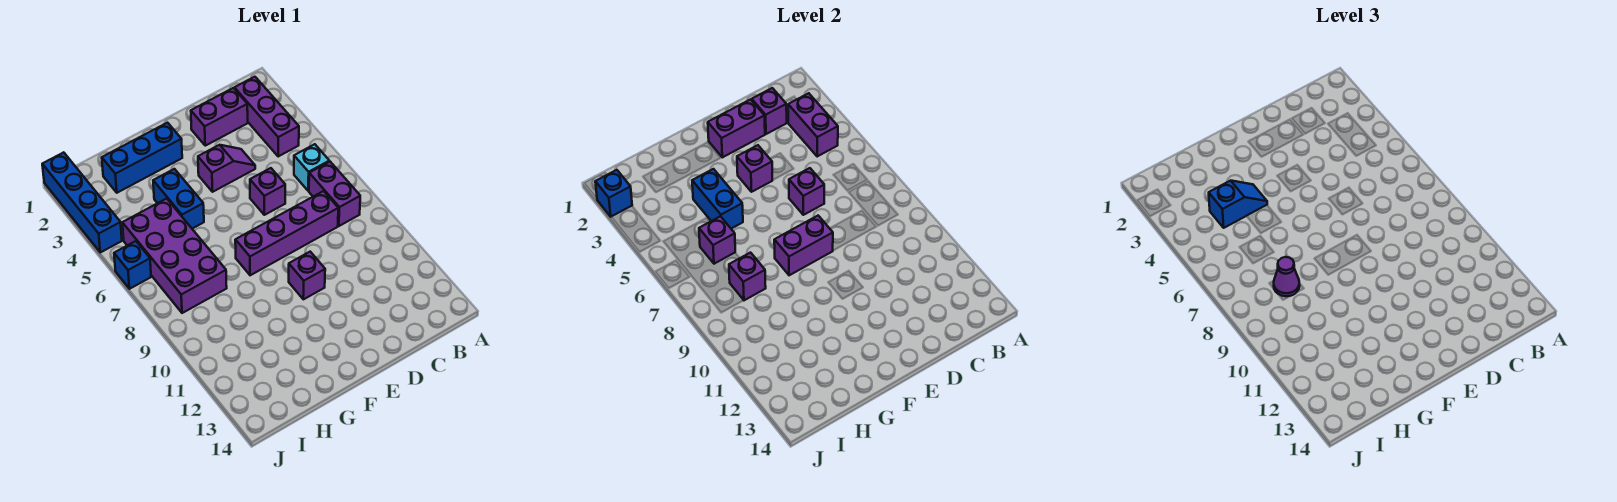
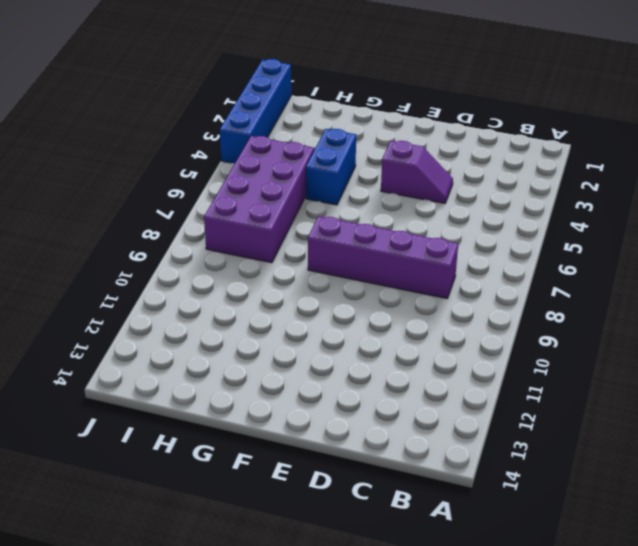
none -> purple 1x3 brick [235,77,299,157]
none -> cyan 1x1 brick [294,144,329,191]
none -> purple 1x2 brick [309,162,360,226]

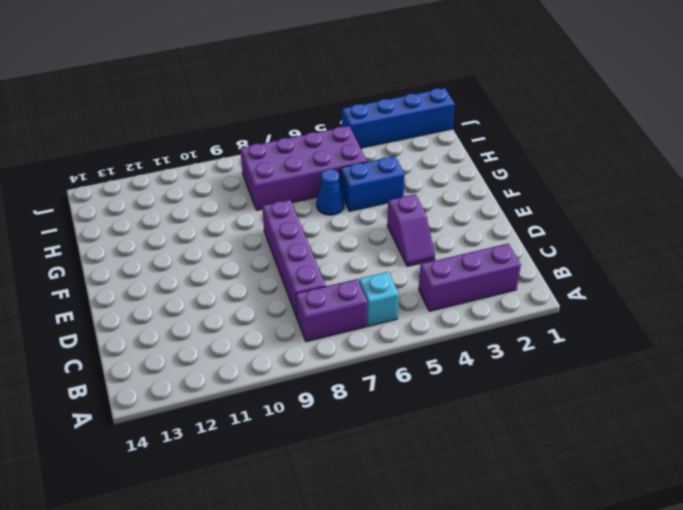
blue 1x1 cone [316,169,344,215] -> none
none -> purple 1x2 brick [191,88,248,146]
none -> purple 1x1 brick [250,168,285,215]
none -> purple 1x1 brick [289,252,325,299]

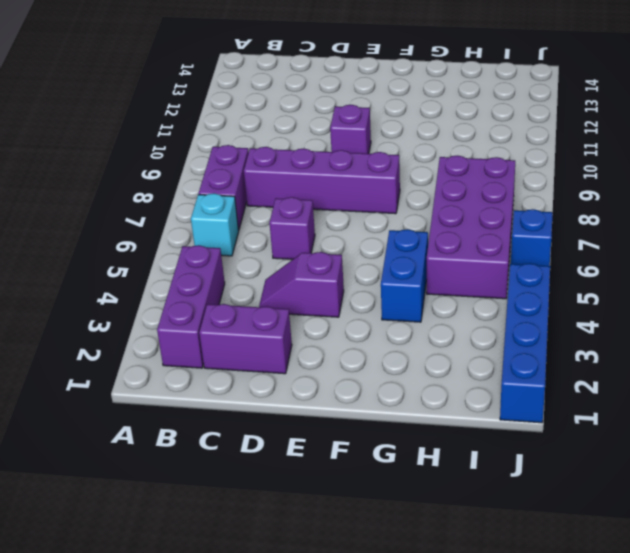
none -> blue 1x3 brick [102,123,182,193]
none -> purple 1x2 brick [788,93,838,157]
none -> purple 1x1 brick [752,88,787,134]

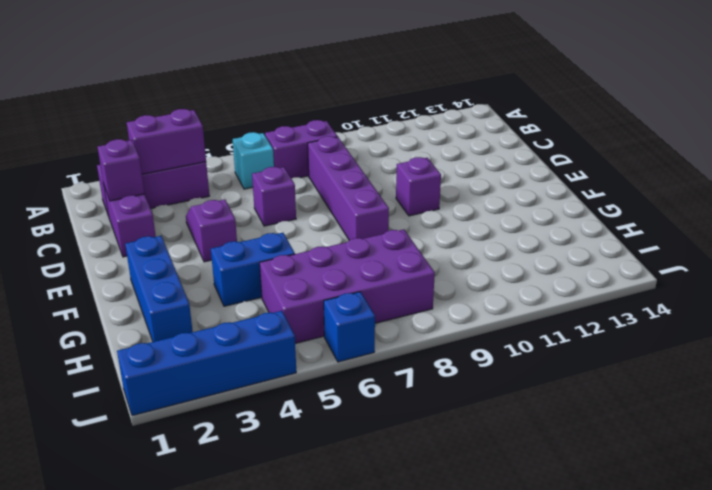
none -> purple 1x2 brick [708,99,765,157]
none -> purple 1x1 brick [789,168,824,215]
none -> purple 1x1 brick [737,145,772,192]

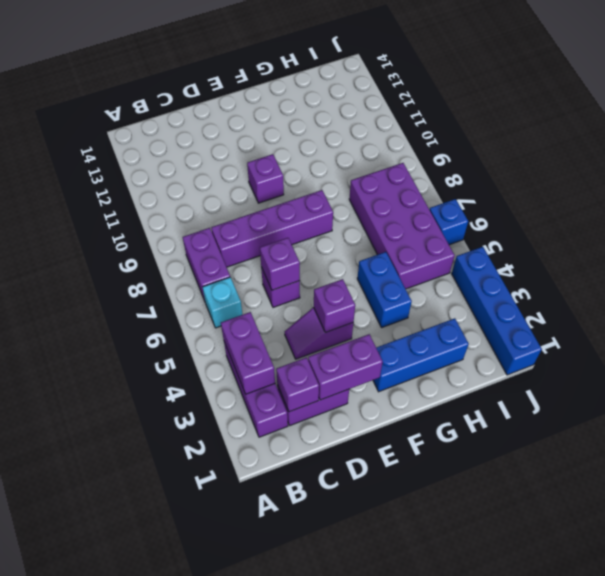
none -> purple 1x2 brick [774,216,833,275]
none -> blue 1x2 brick [692,169,743,229]
none -> purple 1x1 brick [699,216,735,264]

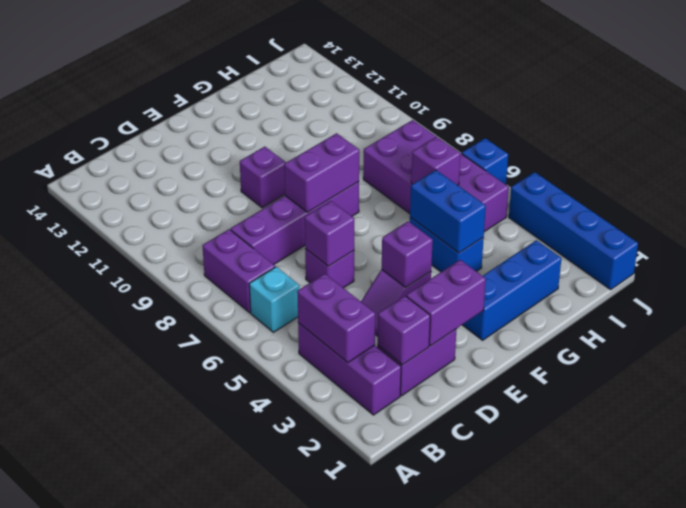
none -> purple 1x1 brick [729,253,766,300]
none -> blue 1x1 brick [595,170,632,217]
none -> blue 1x2 slope [1209,180,1267,228]

